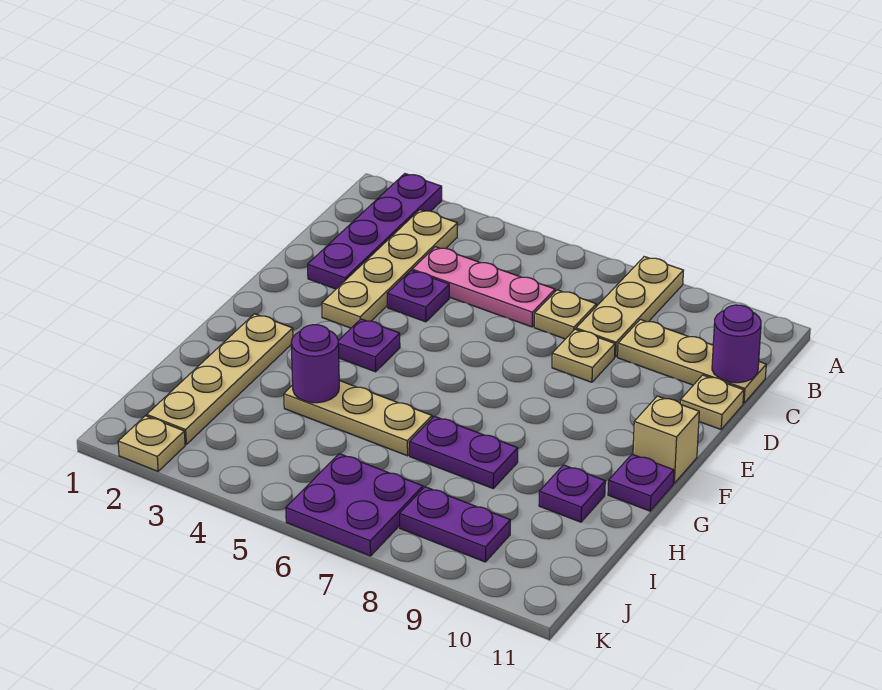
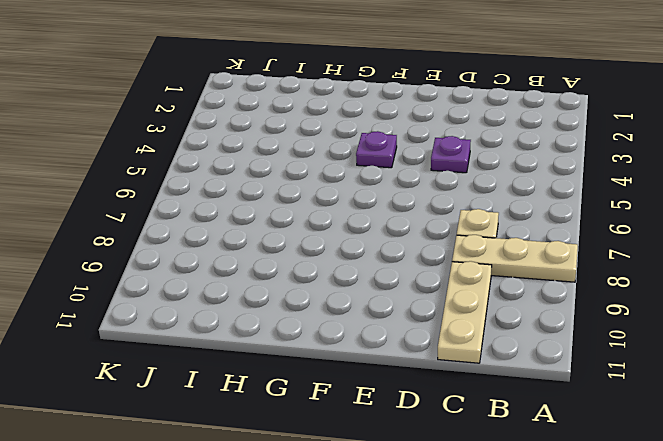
none -> purple 1x4 plate [308,174,442,289]
none -> tan 1x4 plate [322,210,457,328]
none -> pink 1x3 plate [412,247,555,327]

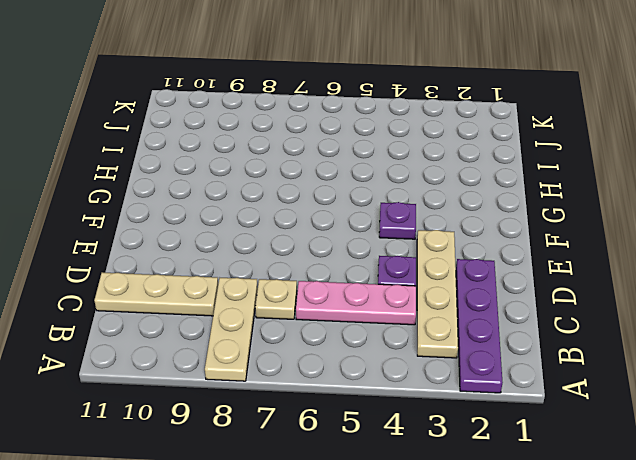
none -> tan 1x1 plate [552,329,615,382]
none -> tan 1x1 plate [680,375,744,429]
none -> tan 1x1 brick [633,396,699,483]

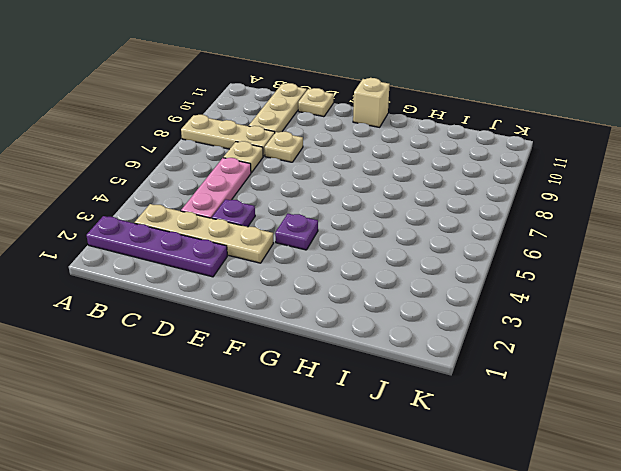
none -> tan 1x4 plate [147,314,293,444]
none -> purple 1x1 plate [608,454,674,511]
none -> tan 1x3 plate [284,381,432,456]

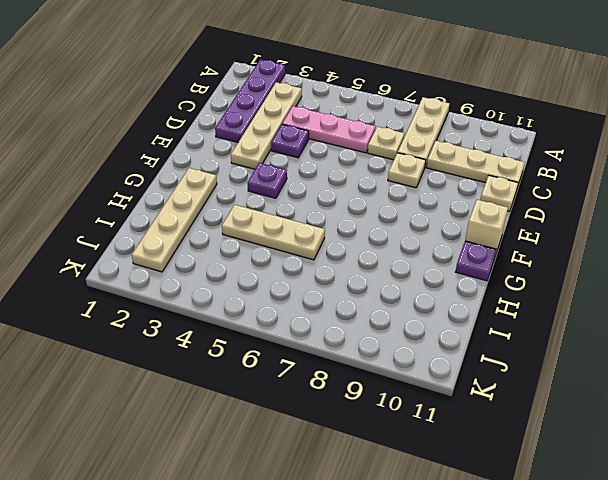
none -> purple 1x2 plate [409,416,518,488]
none -> purple 1x1 plate [539,465,605,522]
none -> purple 2x2 plate [286,454,423,556]

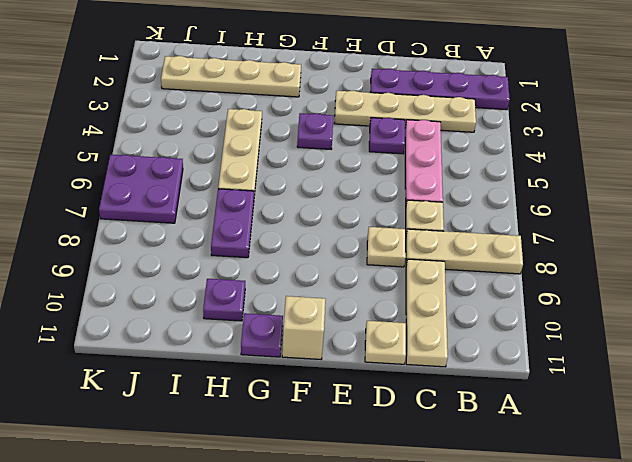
none -> purple 1x2 plate [400,487,510,562]
none -> tan 1x1 plate [118,416,185,471]
none -> purple 1x1 round brick [712,305,761,383]

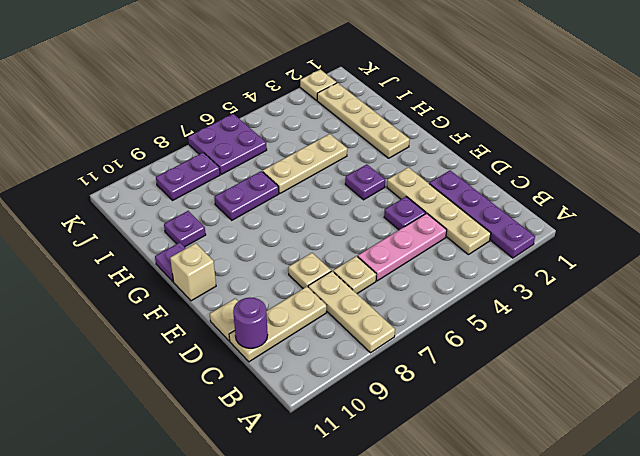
none -> purple 1x1 round brick [291,325,339,403]

